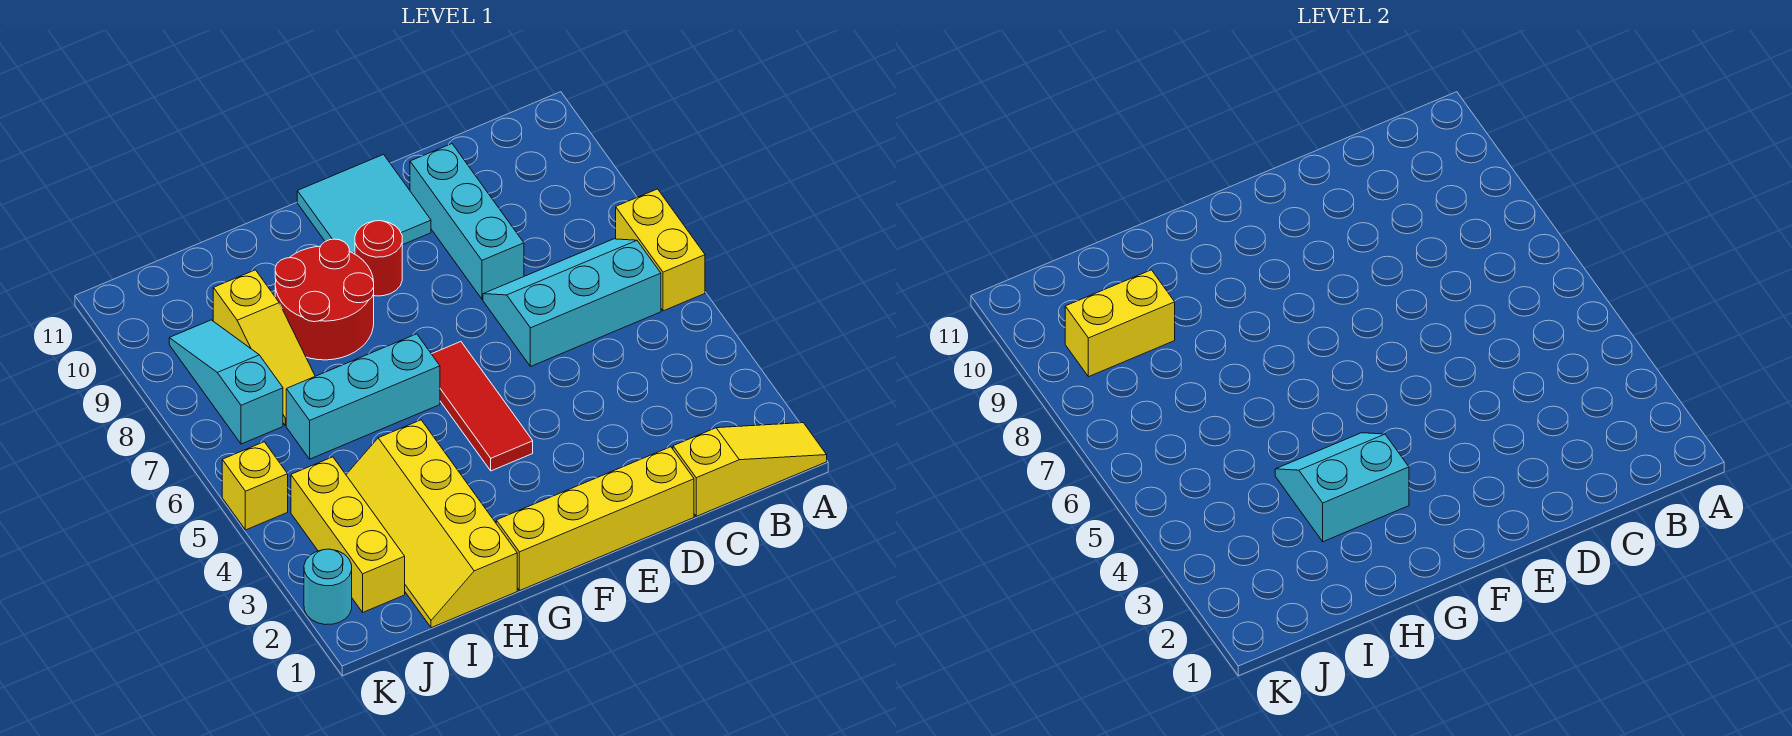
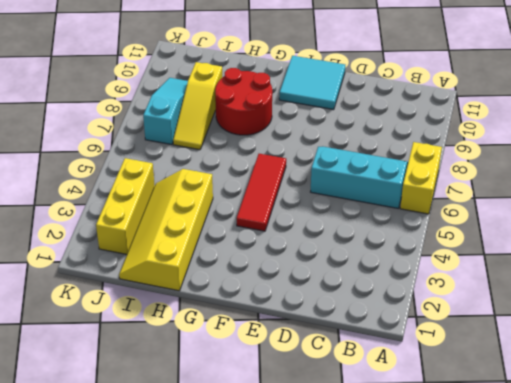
none -> yellow 1x3 slope [673,423,827,516]
none -> yellow 1x4 brick [496,447,694,591]
none -> cyan 1x3 brick [410,144,524,299]

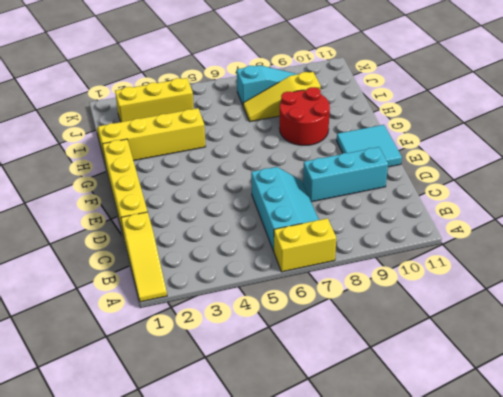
none -> red 1x3 tile [432,342,533,471]
none -> red 1x1 round brick [355,221,402,296]
none -> cyan 1x3 brick [286,334,440,459]

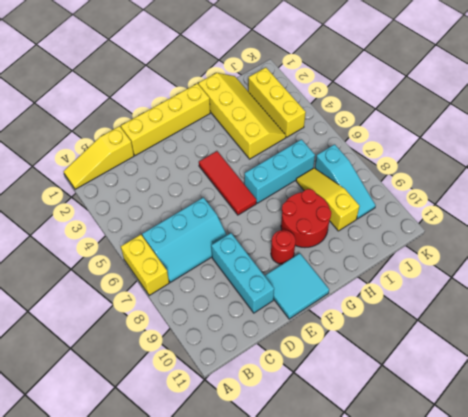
none -> cyan 1x1 round brick [304,549,352,625]
none -> yellow 1x1 brick [222,442,288,530]
none -> cyan 2x2 slope [1275,433,1409,542]

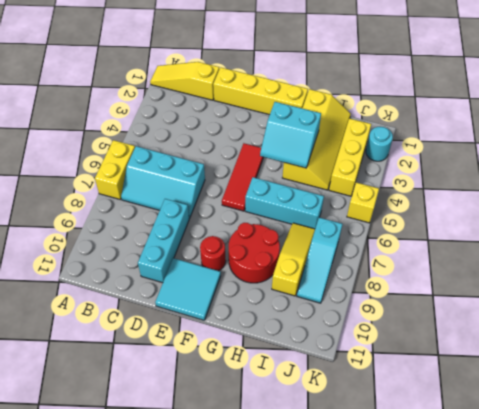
none -> yellow 1x2 brick [1065,270,1175,377]

